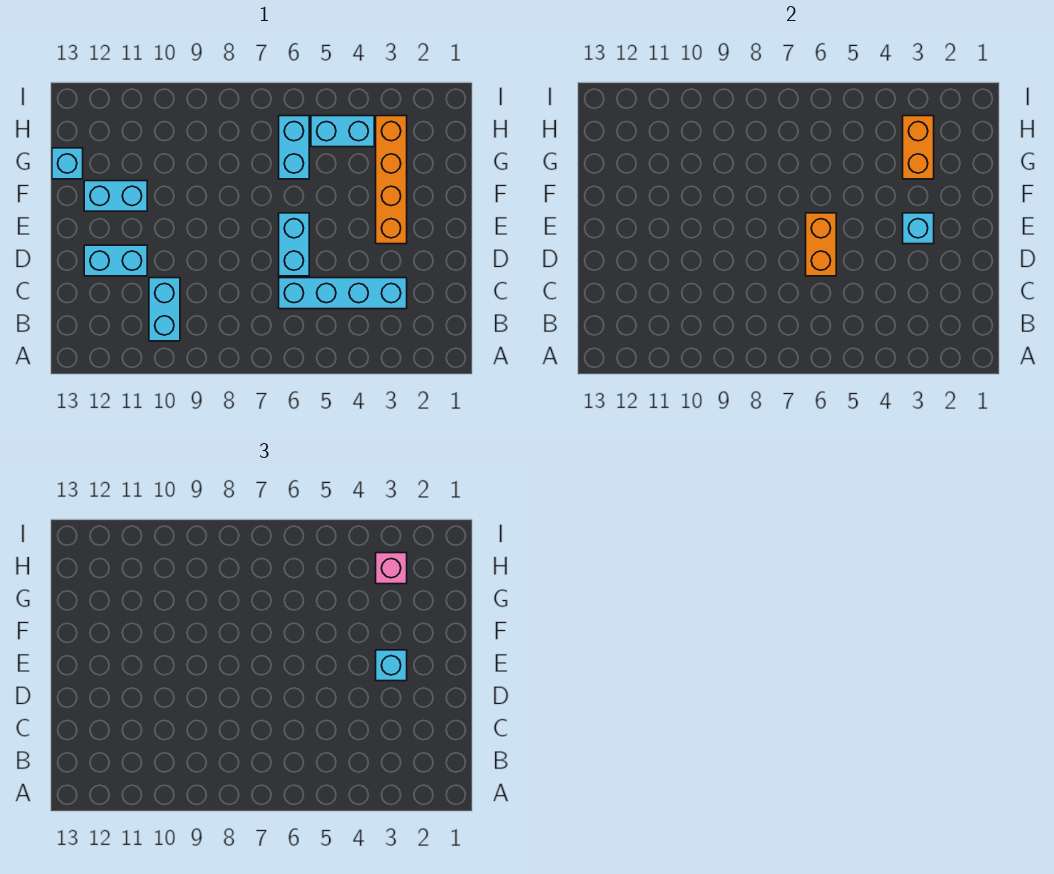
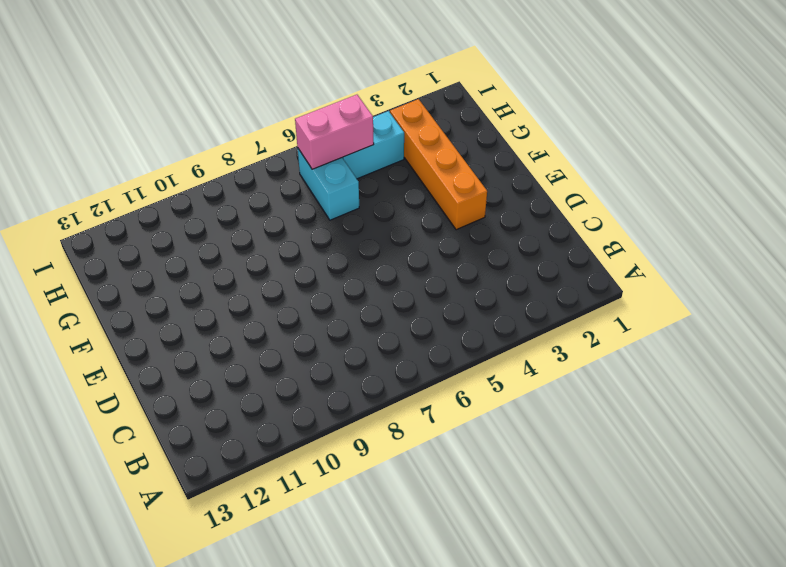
pink 1x2 brick [295,95,374,169] -> none
none -> cyan 1x2 brick [149,278,180,341]
none -> cyan 1x4 brick [279,278,407,309]
none -> cyan 1x2 brick [279,213,309,276]

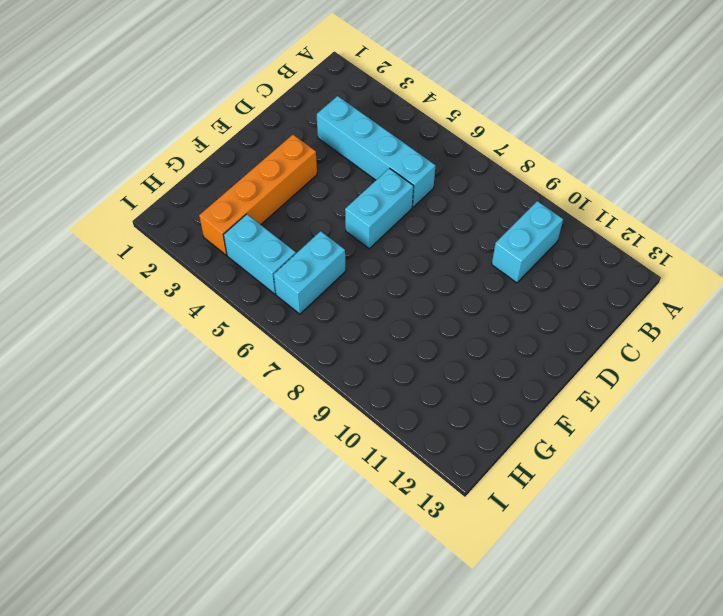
none -> cyan 1x2 brick [84,245,147,276]
none -> cyan 1x2 brick [84,181,147,211]
none -> cyan 1x1 brick [52,148,83,179]

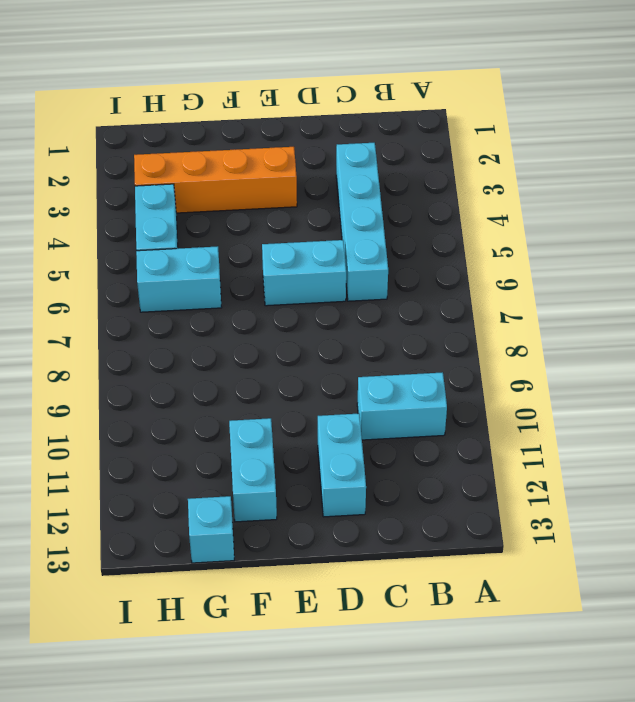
none -> orange 1x2 brick [806,213,836,276]
none -> cyan 1x1 brick [903,213,934,244]
none -> orange 1x2 brick [903,116,934,179]

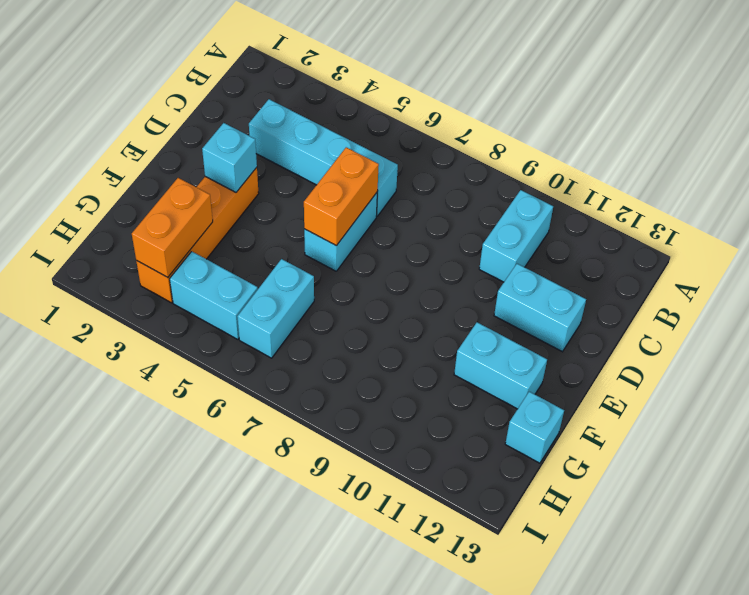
none -> cyan 1x1 brick [376,650,407,681]
none -> pink 1x1 brick [376,553,407,584]

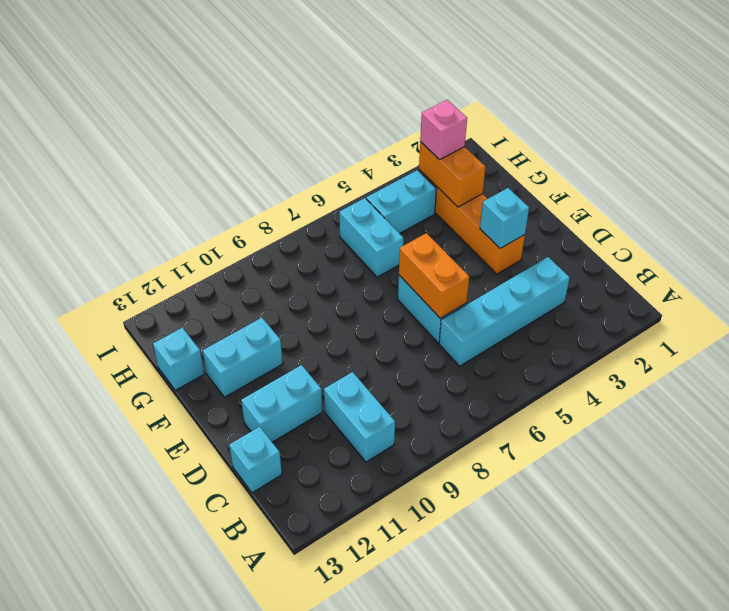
cyan 1x1 brick [229,427,282,493] -> cyan 1x1 brick moved to [376,650,407,681]

